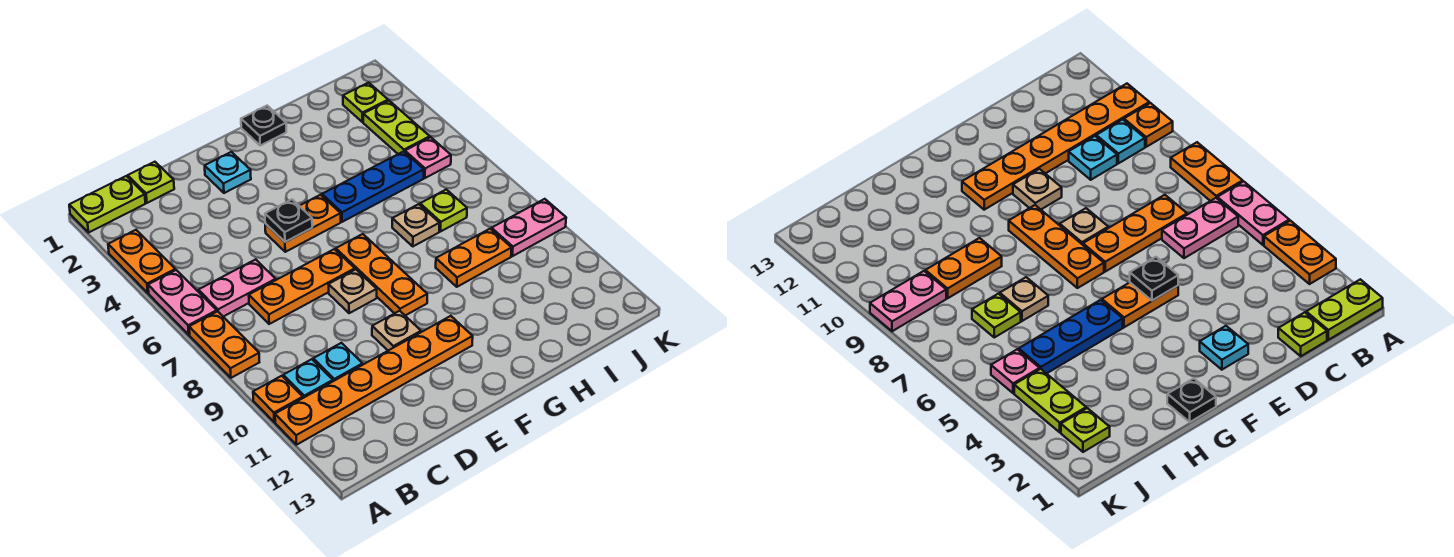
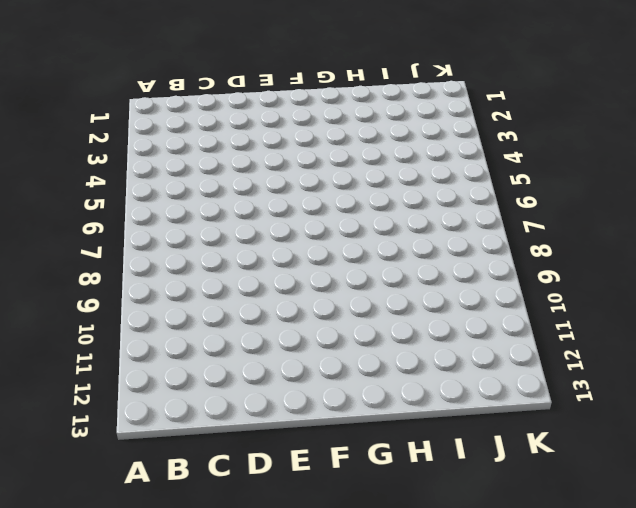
none -> lime 1x2 plate [69,176,145,233]
none -> orange 1x2 plate [108,230,175,293]
none -> pink 1x2 plate [148,270,217,335]

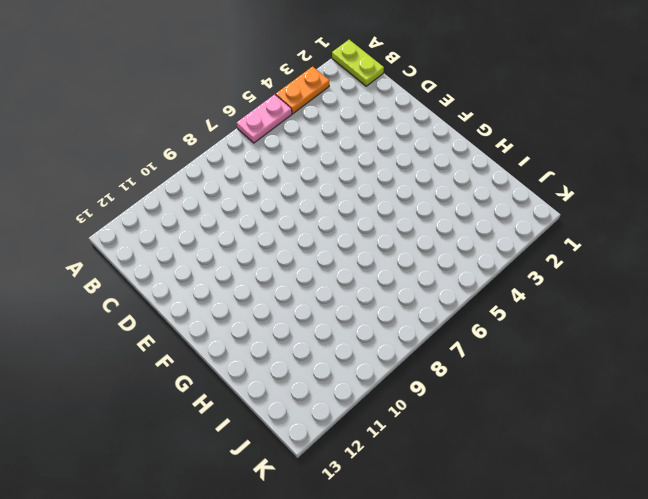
none -> orange 1x2 plate [189,311,259,378]
none -> orange 1x1 plate [253,376,303,422]
none -> orange 1x6 plate [275,316,473,445]

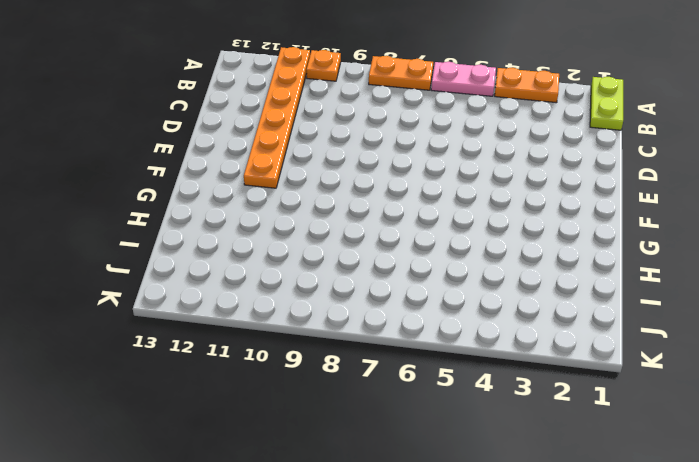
none -> pink 1x2 plate [198,259,276,317]
none -> cyan 1x1 plate [283,359,333,398]
none -> lime 1x1 plate [128,162,174,203]

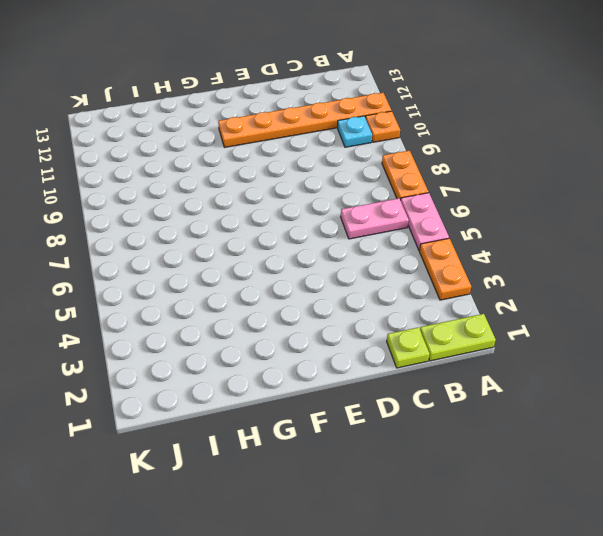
none -> orange 1x3 plate [249,249,355,324]
none -> cyan 1x1 plate [313,343,363,381]
none -> cyan 1x1 plate [205,152,251,193]

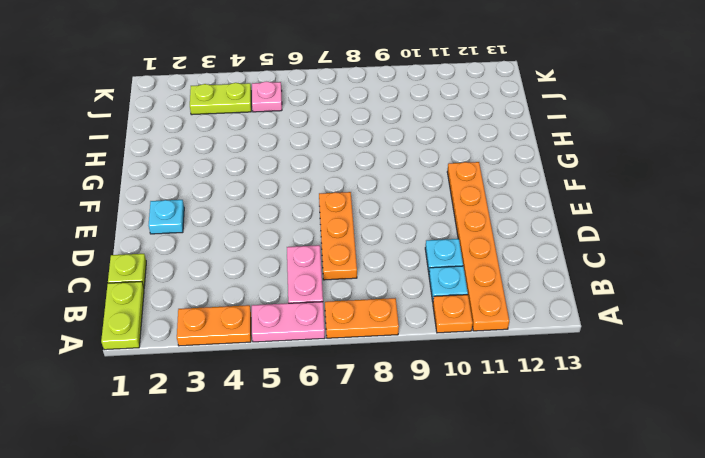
none -> orange 1x2 plate [265,195,341,252]
none -> tan 1x1 plate [328,269,377,313]
none -> tan 1x1 plate [372,311,421,351]

